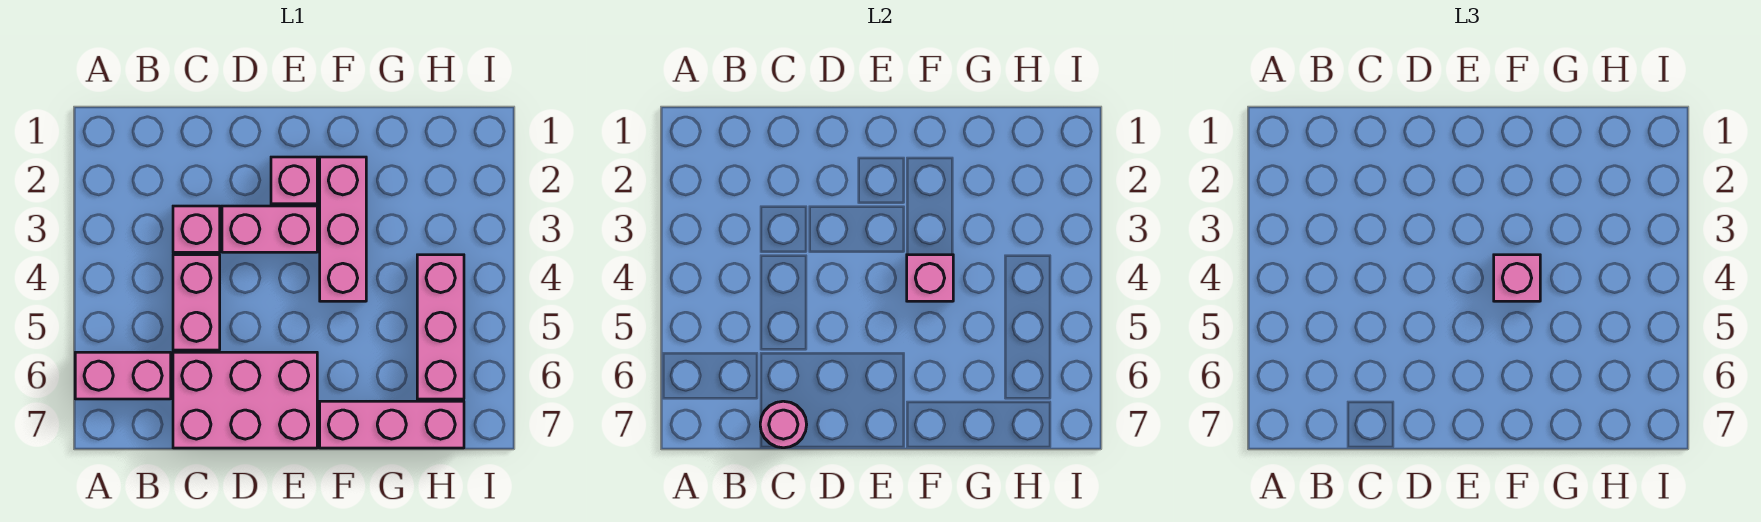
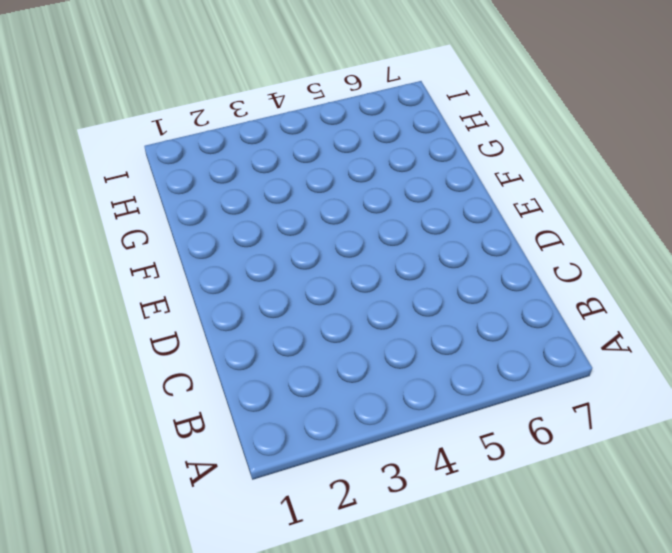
none -> pink 1x2 brick [75,352,171,399]
none -> pink 1x1 brick [173,206,220,252]
none -> pink 1x2 brick [173,255,220,350]

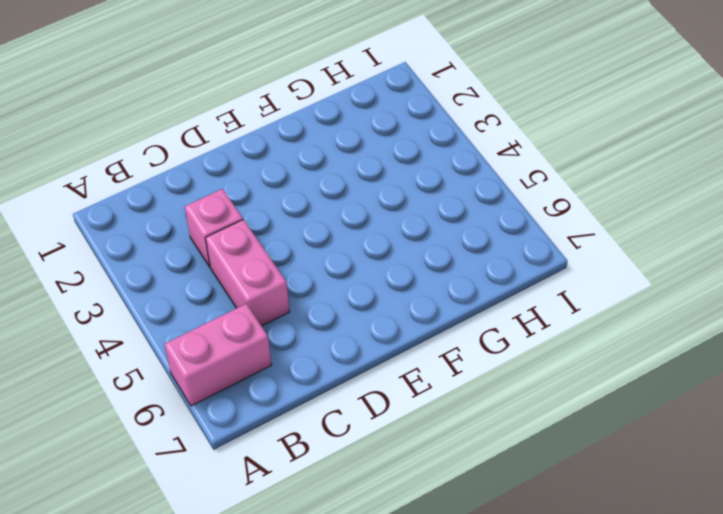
none -> pink 2x3 brick [173,352,317,448]
none -> pink 1x2 brick [222,206,317,252]
none -> pink 1x1 brick [271,157,317,204]

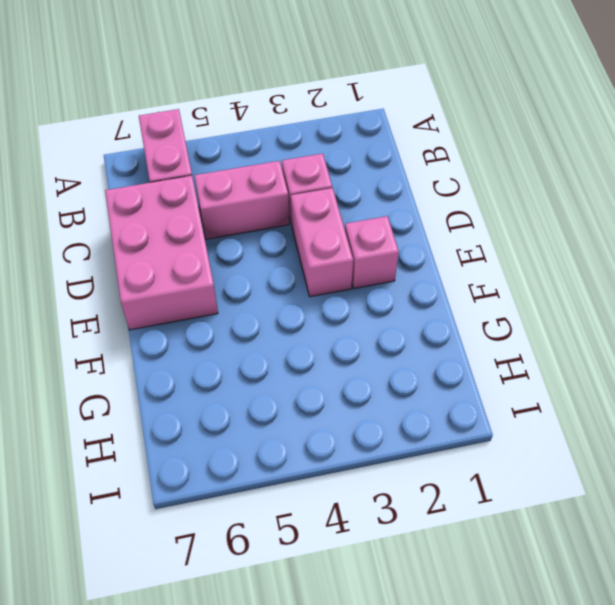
none -> pink 1x3 brick [320,157,366,301]
none -> pink 1x3 brick [320,401,464,448]
none -> pink 1x3 brick [417,255,464,399]

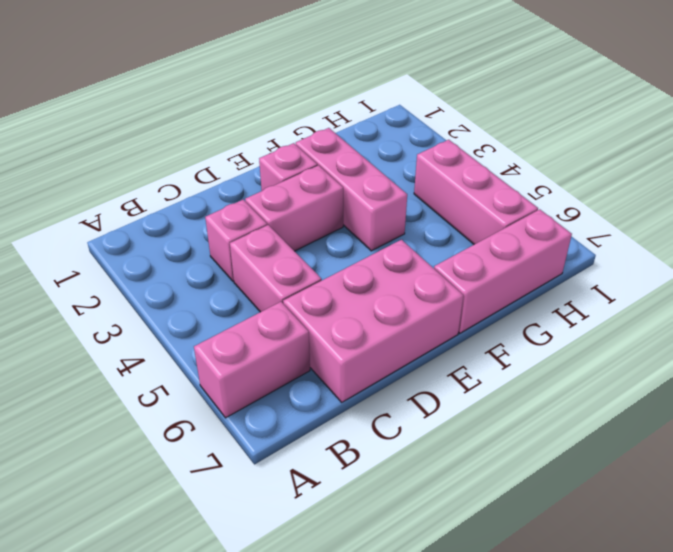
none -> pink 1x1 round brick [760,401,807,448]
none -> pink 1x1 brick [907,255,953,301]
none -> pink 1x1 brick [1494,255,1540,301]

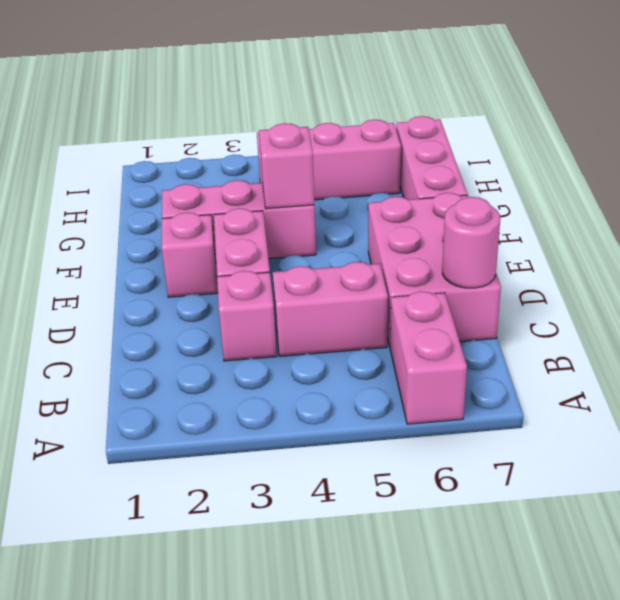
none -> pink 1x1 brick [1494,255,1540,301]

